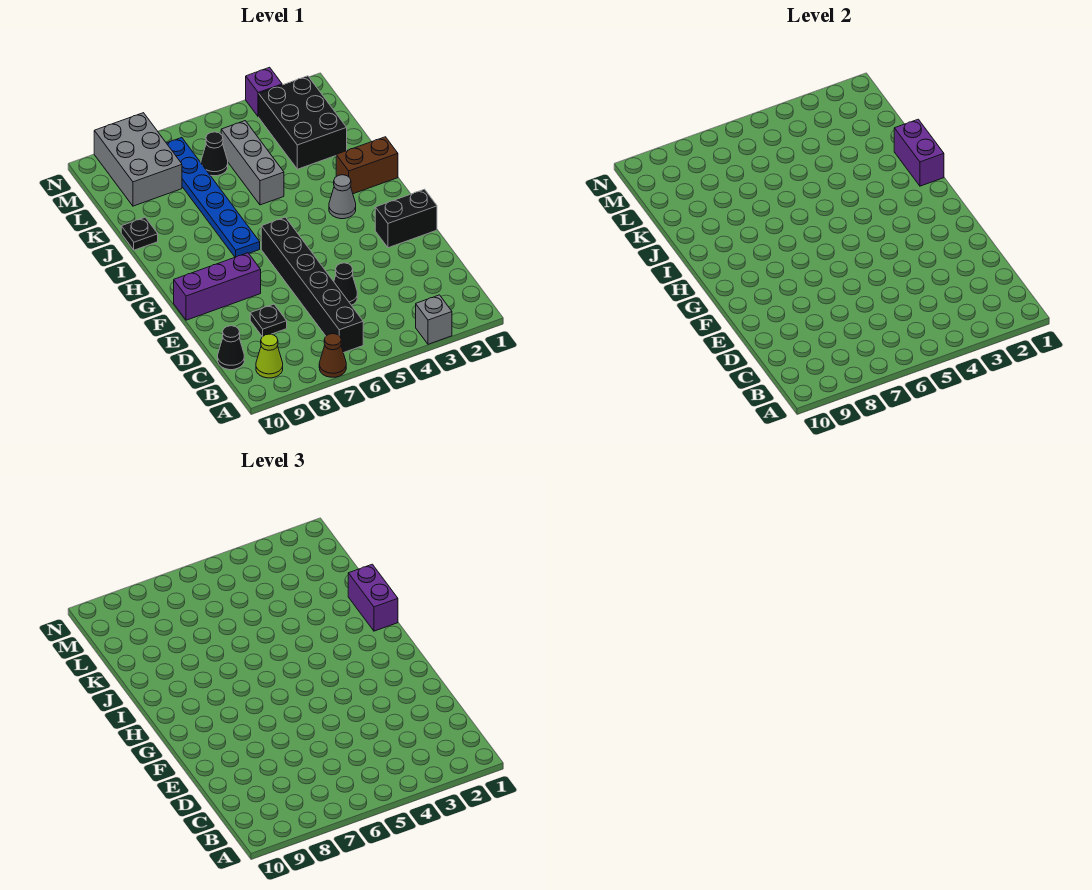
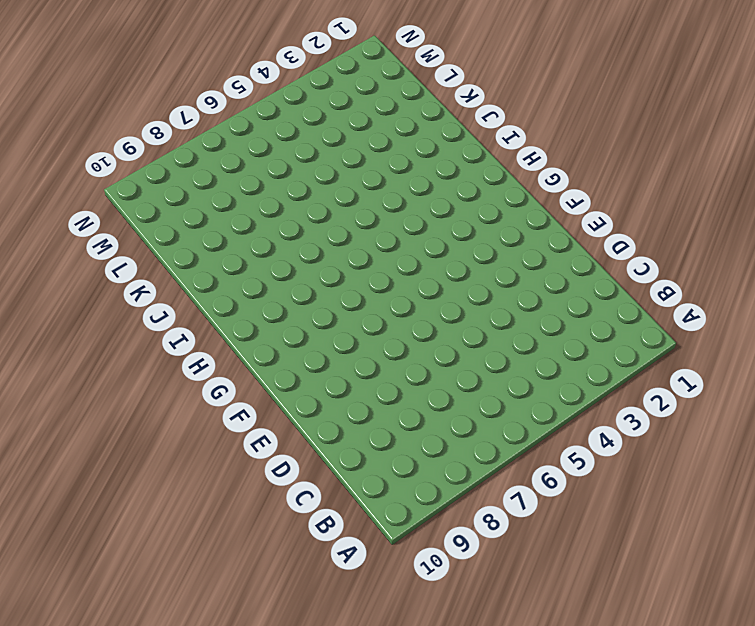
none -> grey 1x1 brick [416,295,452,344]
none -> brown 1x1 cone [319,334,346,377]
none -> black 1x6 brick [261,217,363,353]

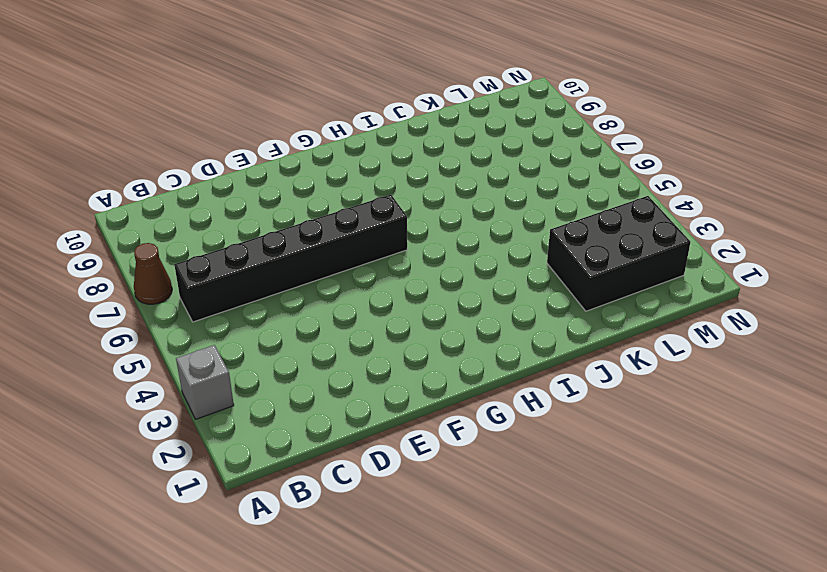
none -> lime 1x1 cone [256,334,283,378]
none -> black 1x1 cone [218,326,244,370]
none -> black 1x1 cone [334,263,357,305]

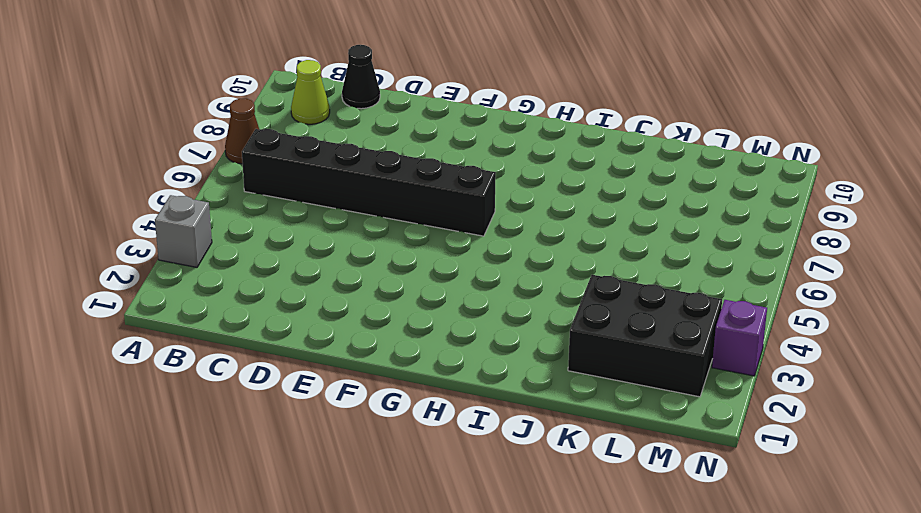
none -> black 1x1 cone [334,263,357,305]
none -> black 1x1 plate [250,304,287,337]
none -> black 1x2 brick [375,189,437,248]

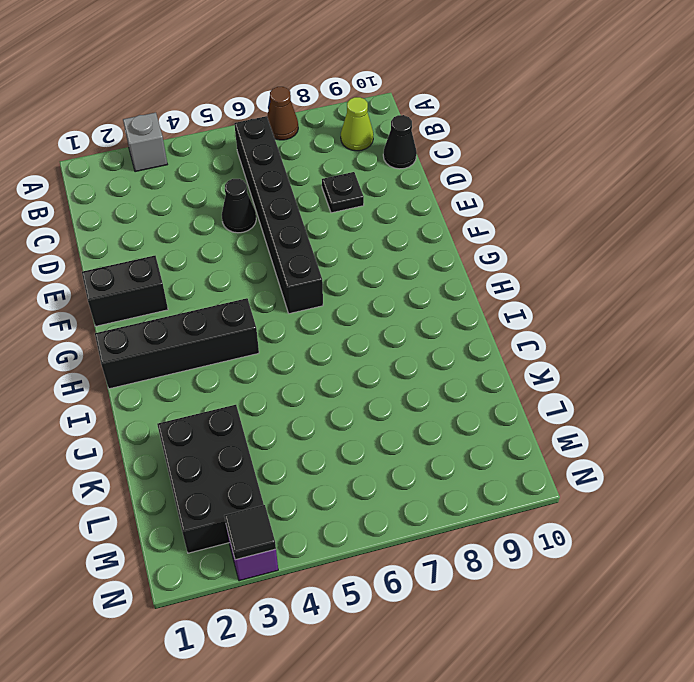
black 1x4 brick [95,298,259,389] -> grey 1x1 cone [329,175,356,219]
black 1x1 tile [224,505,276,560] -> none
none -> purple 1x3 brick [174,253,261,320]
none -> blue 1x6 plate [167,138,260,257]
none -> brown 1x2 brick [336,137,398,194]

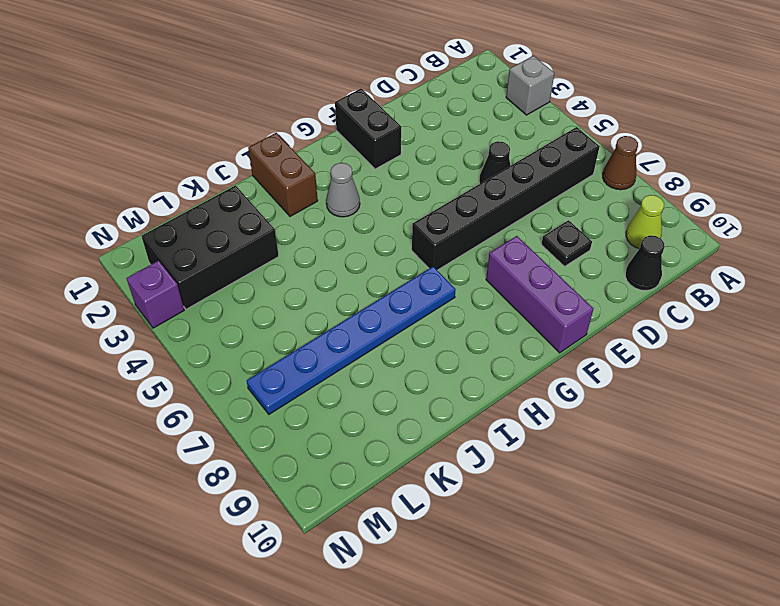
none -> grey 1x3 brick [221,121,284,205]
none -> black 1x1 plate [121,217,158,250]
none -> black 1x1 cone [201,132,228,176]

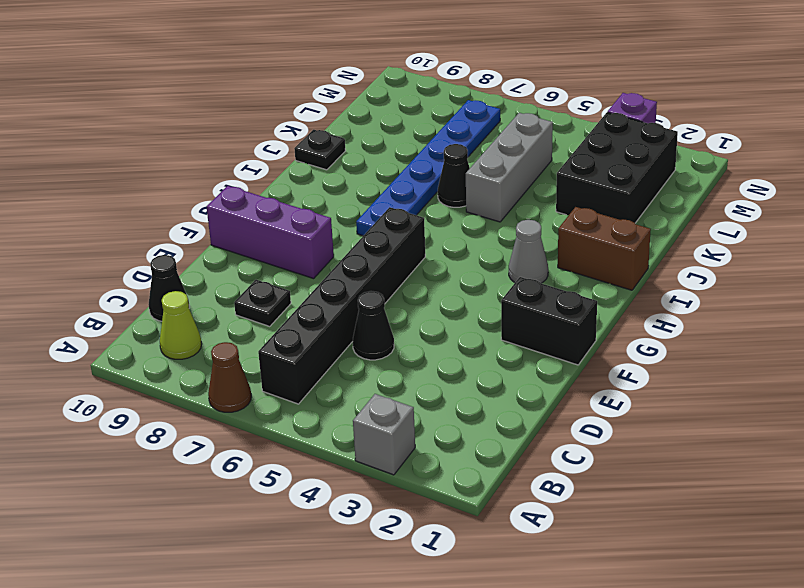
black 1x1 cone [438,144,470,207] -> black 1x1 cone moved to [201,132,228,176]
none -> grey 2x3 brick [94,113,182,206]
none -> purple 1x2 brick [894,119,944,186]
none -> purple 1x2 brick [348,564,398,631]

